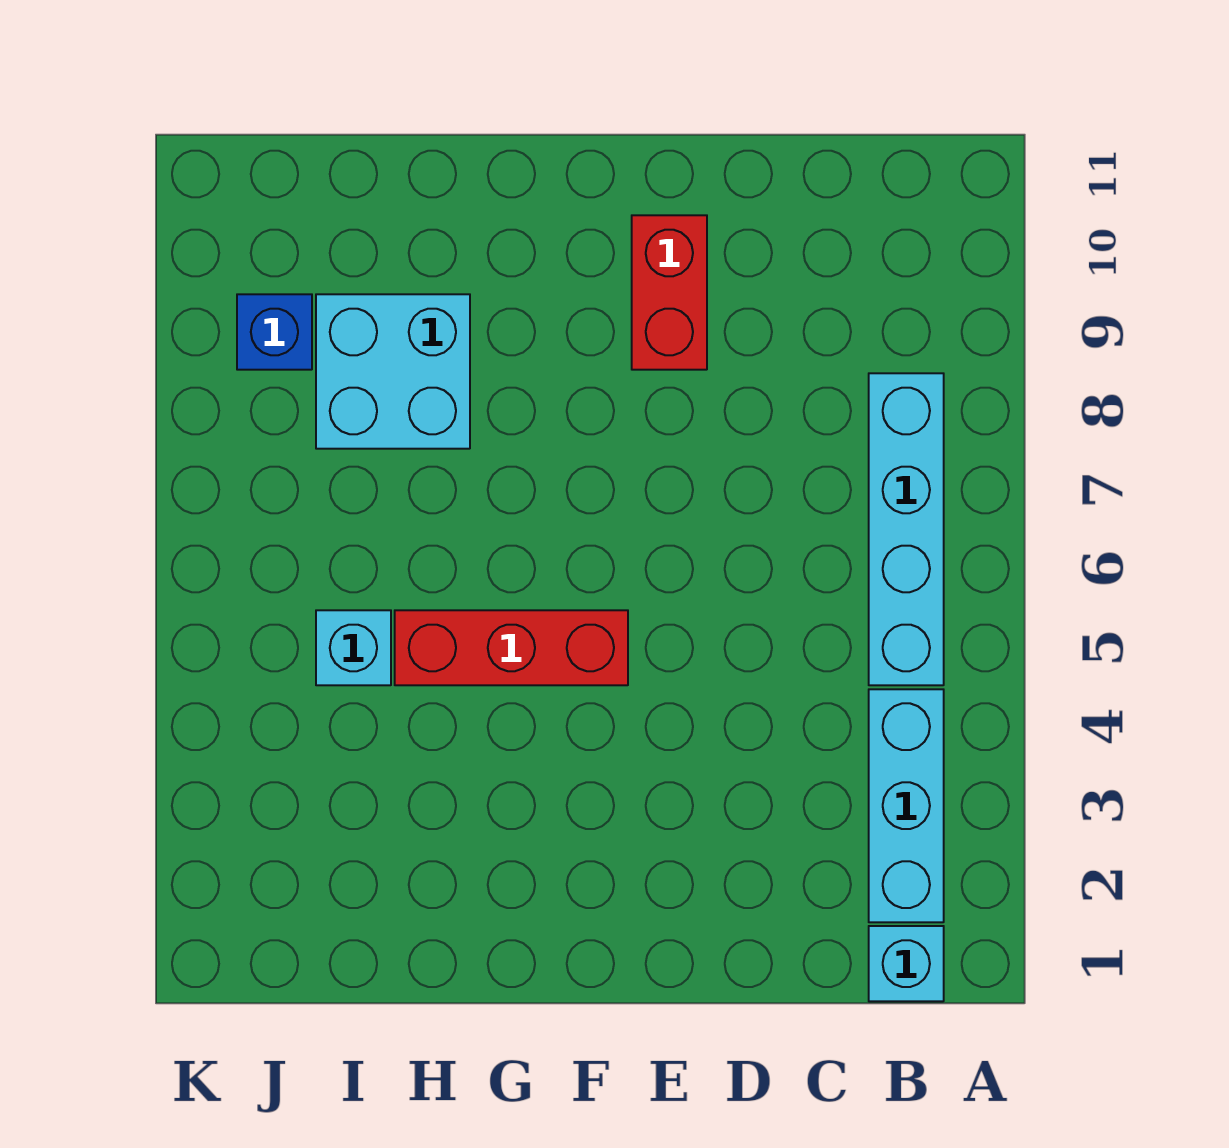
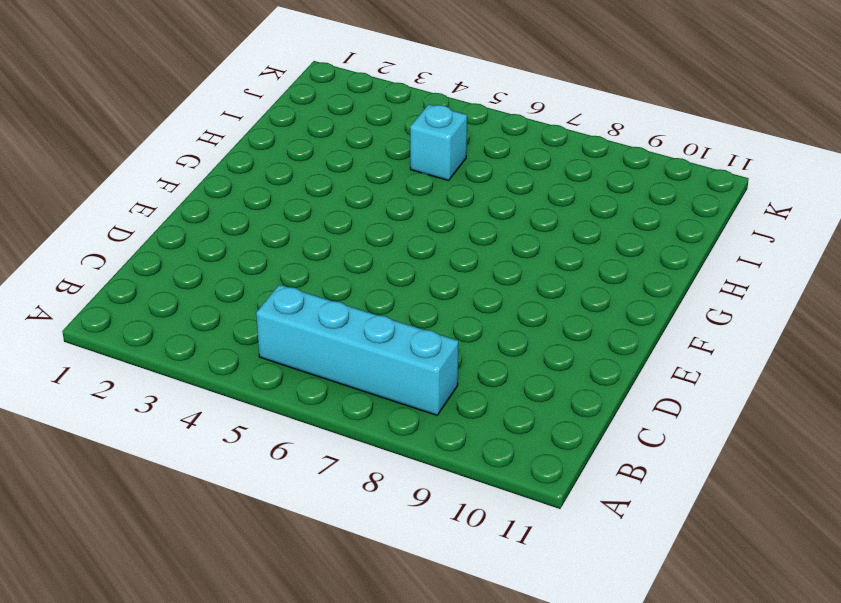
none -> cyan 1x1 brick [869,926,944,1001]
none -> cyan 1x3 brick [869,689,944,922]

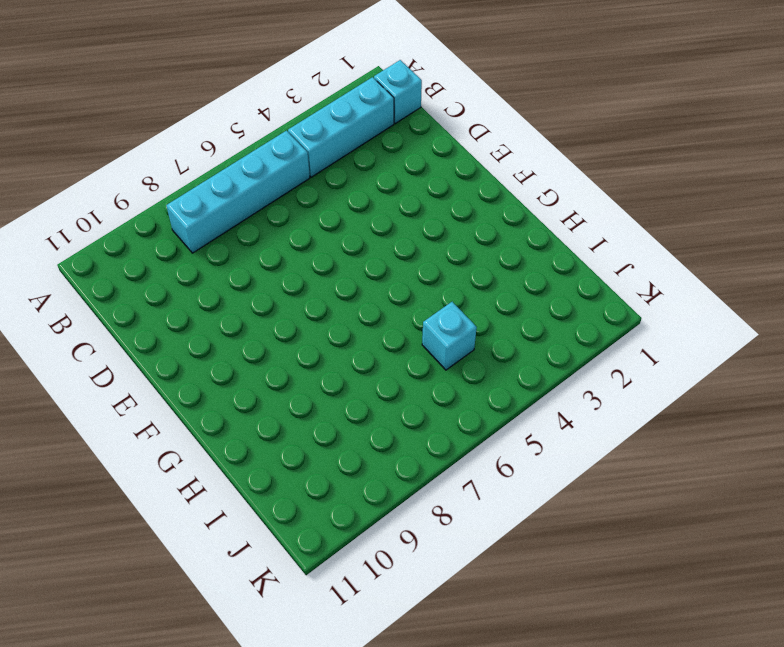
none -> red 1x2 brick [632,215,707,370]
none -> red 1x3 brick [395,610,628,685]

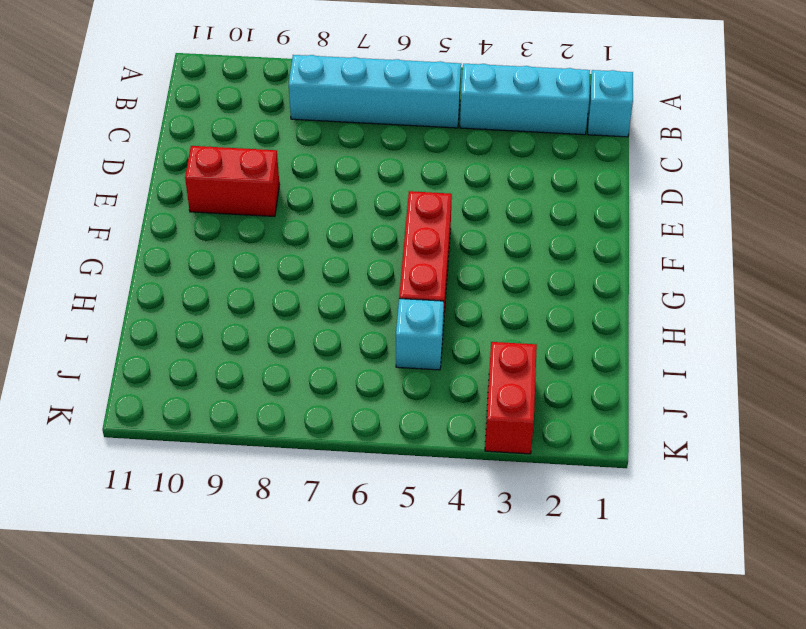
red 1x2 brick [485,342,537,454] -> none
none -> cyan 2x2 brick [316,294,470,449]
none -> blue 1x1 brick [237,294,312,370]

